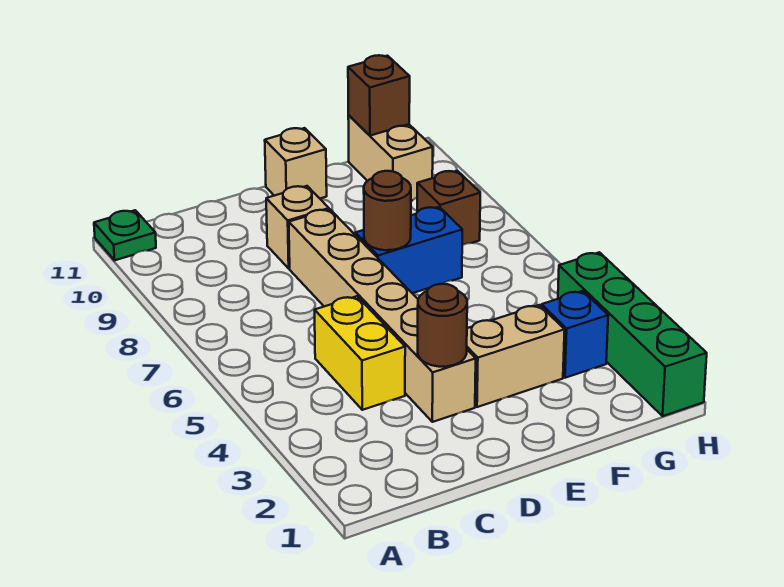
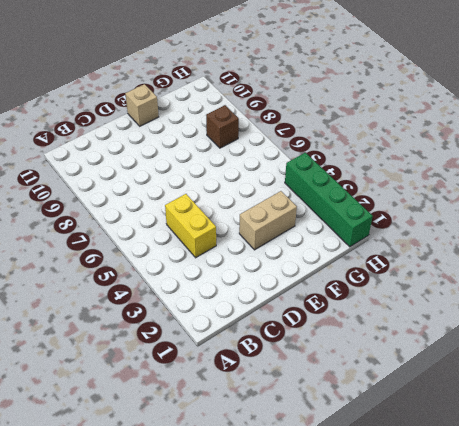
none -> green 1x1 plate [94,210,156,260]
none -> tan 1x6 brick [289,209,476,422]
none -> tan 1x1 brick [266,186,329,268]

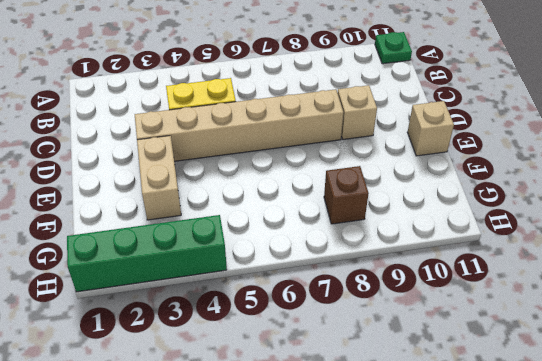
none -> blue 1x2 brick [355,207,462,293]
none -> blue 1x1 brick [542,291,608,378]
none -> tan 1x2 brick [348,116,433,201]

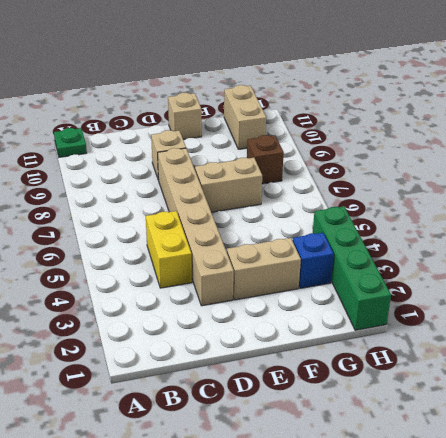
tan 1x2 brick [195,158,262,212] -> blue 1x2 brick [355,207,462,293]
none -> brown 1x1 round brick [418,284,467,367]
none -> brown 1x1 round brick [364,171,411,250]
none -> brown 1x1 brick [348,55,410,136]

